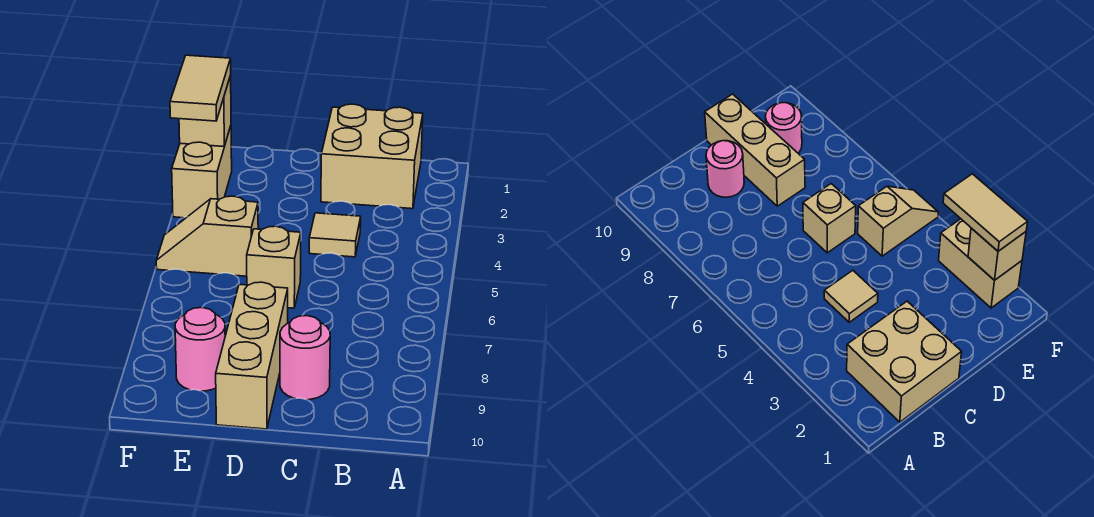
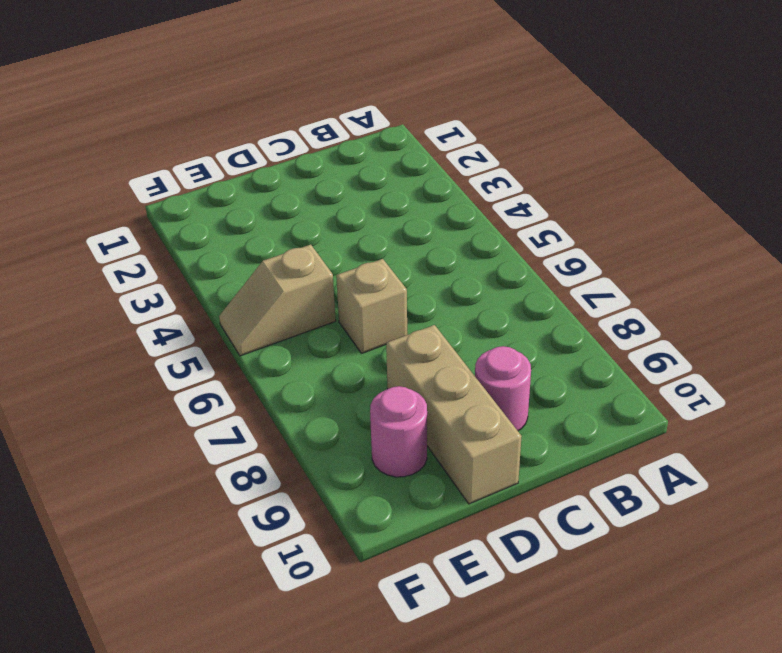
none -> tan 2x2 brick [321,104,423,209]
none -> tan 1x1 tile [309,213,361,257]

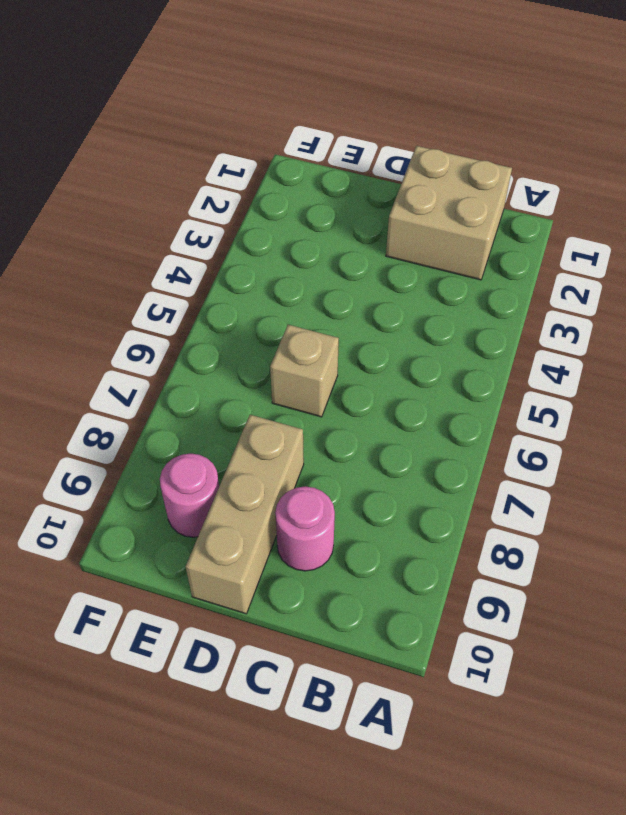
none -> tan 1x1 tile [309,213,361,257]
none -> tan 1x2 slope [156,196,258,276]

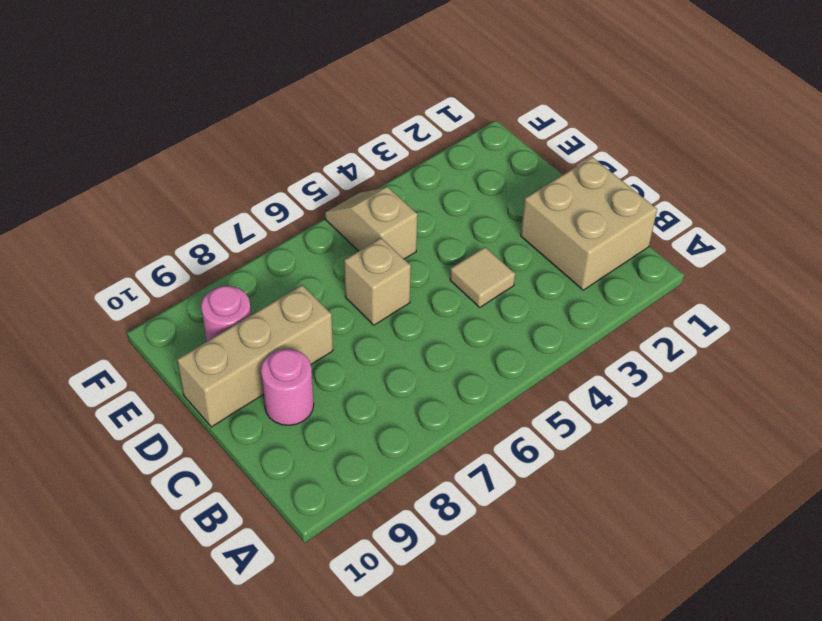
none -> tan 1x2 brick [172,126,232,218]
none -> tan 1x1 brick [179,76,231,146]

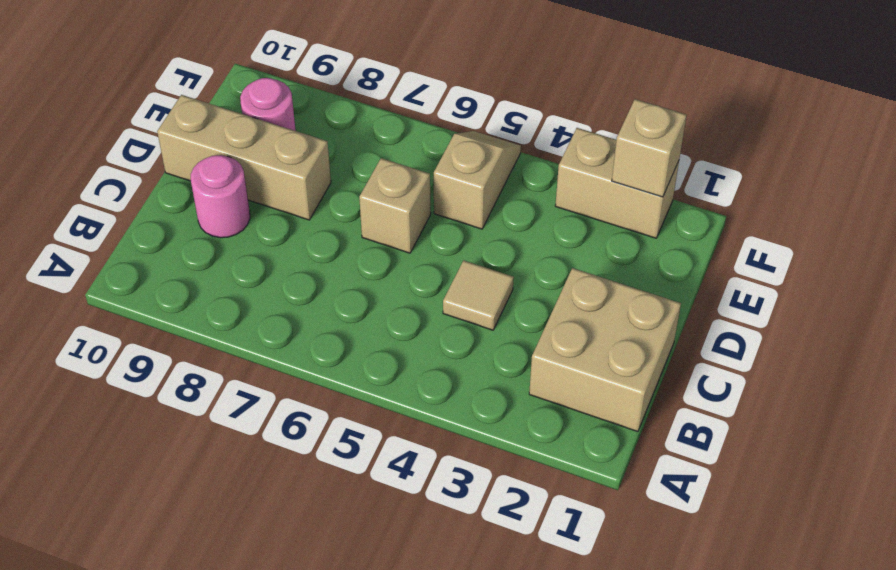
none -> tan 1x2 tile [170,55,231,121]

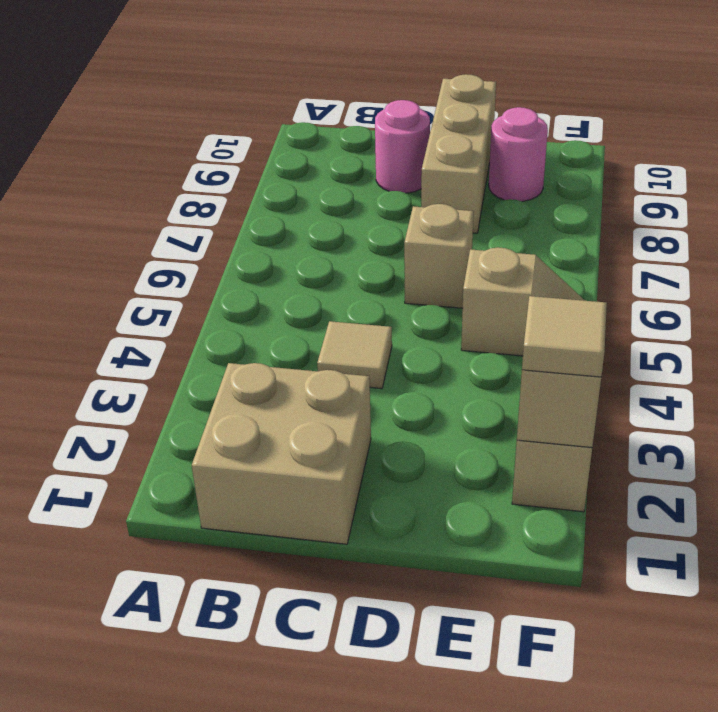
tan 1x1 tile [522,296,607,377] -> tan 1x2 tile [170,55,231,121]

